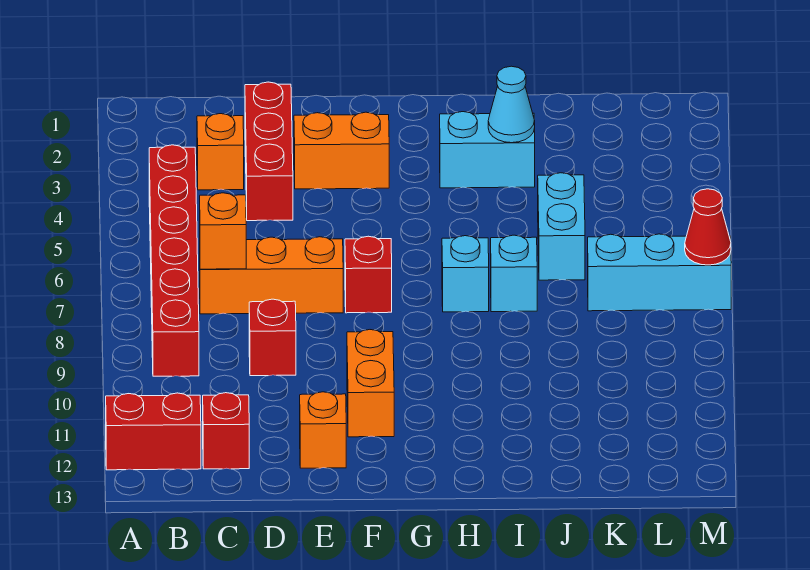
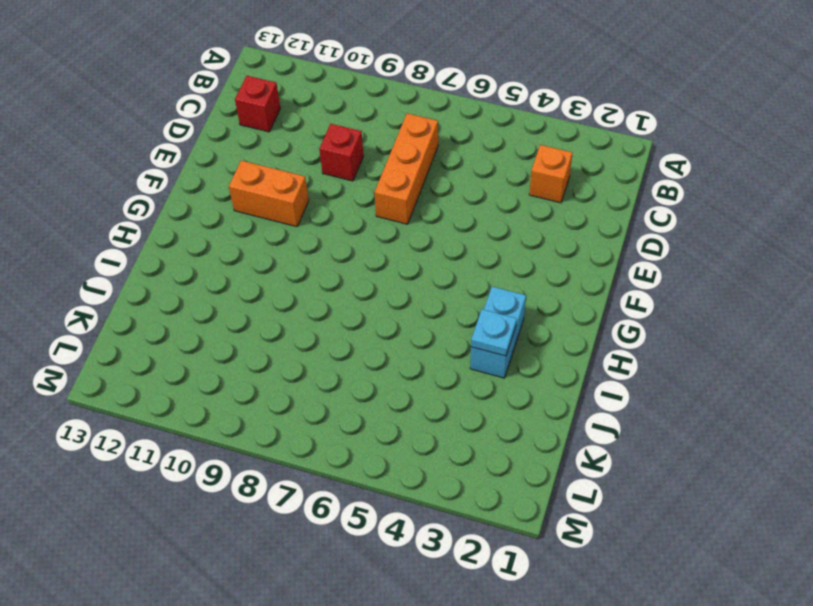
cyan 1x1 plate [471,309,517,356] -> cyan 1x1 cone [488,66,535,143]
none -> red 1x2 brick [106,393,201,470]
none -> red 1x6 brick [149,145,199,376]
none -> red 1x3 brick [245,82,293,221]

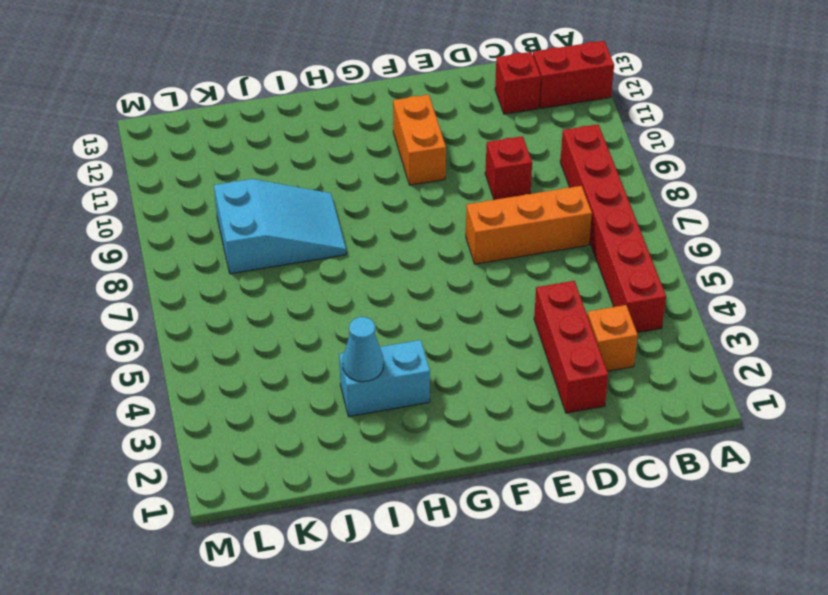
cyan 2x3 slope [214,179,346,274] -> none
none -> orange 1x2 brick [294,112,389,189]
none -> orange 1x1 brick [300,392,346,468]
none -> red 1x1 brick [345,236,392,313]

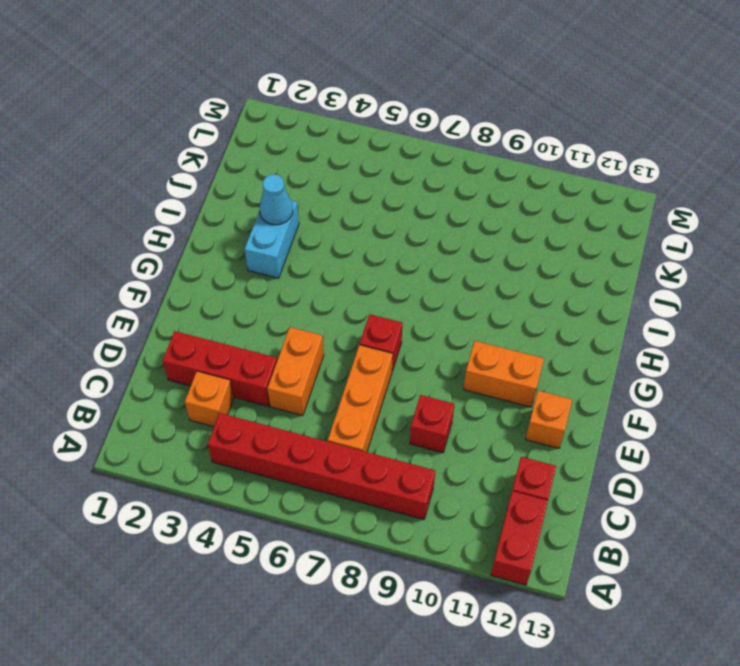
orange 1x2 brick [267,327,324,416] -> orange 1x2 brick moved to [294,112,389,189]
none -> cyan 1x1 brick [442,236,489,312]
none -> cyan 1x1 brick [491,235,537,312]
none -> cyan 1x2 brick [538,173,585,280]

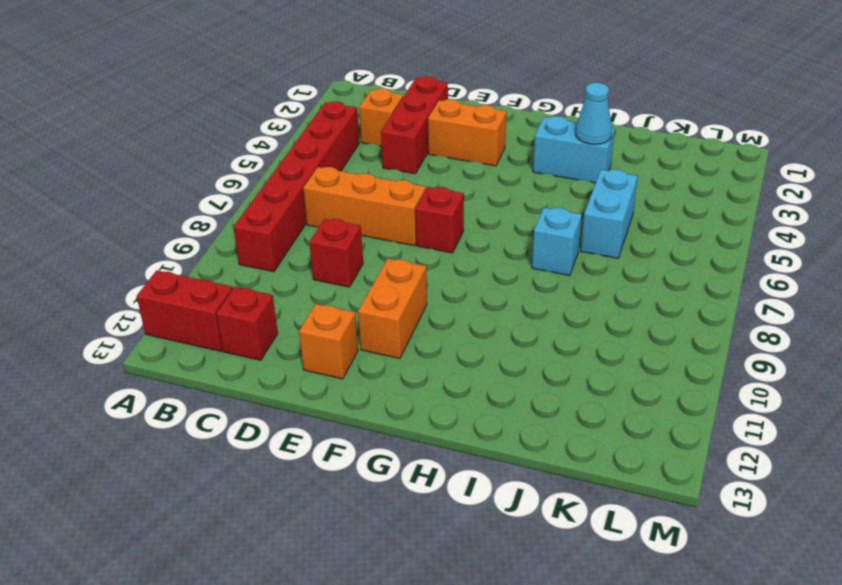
none -> cyan 1x1 brick [442,236,489,312]
none -> cyan 1x3 brick [588,234,731,311]
none -> orange 1x1 brick [200,193,246,269]

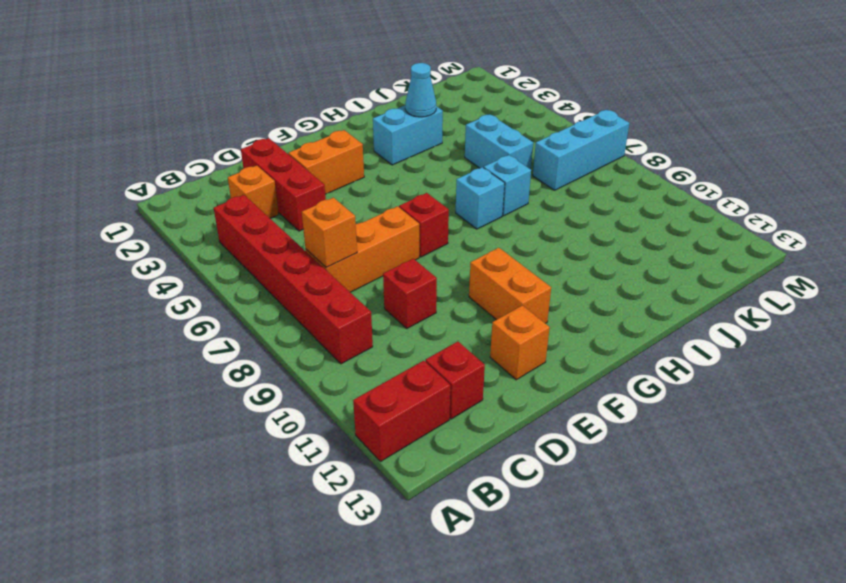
none -> red 1x1 cone [685,189,731,265]

